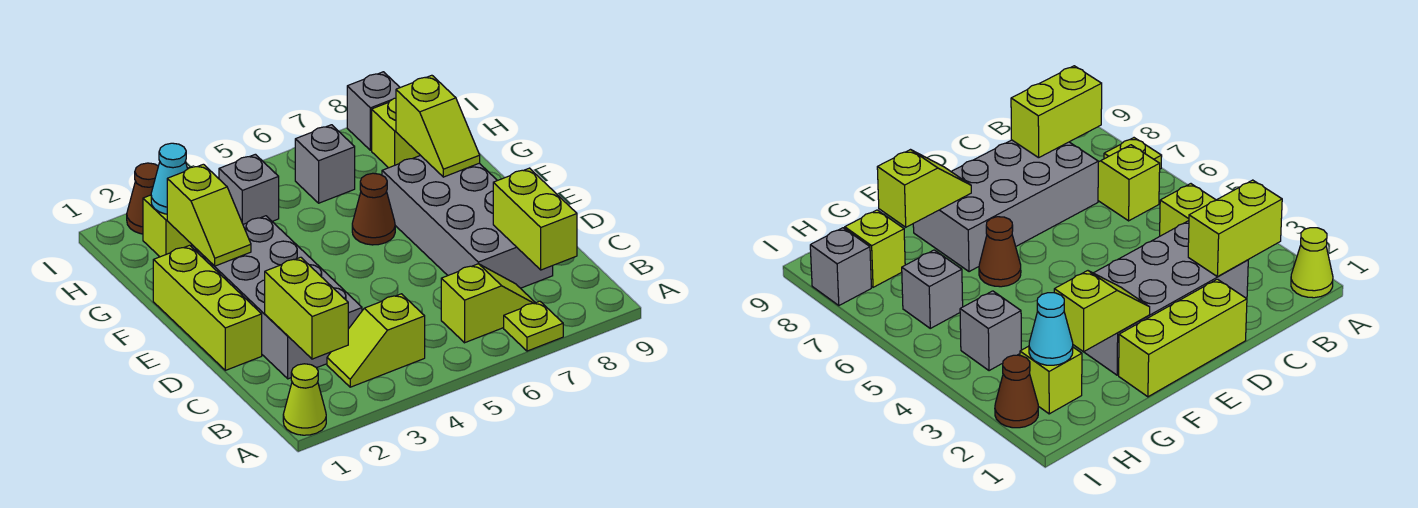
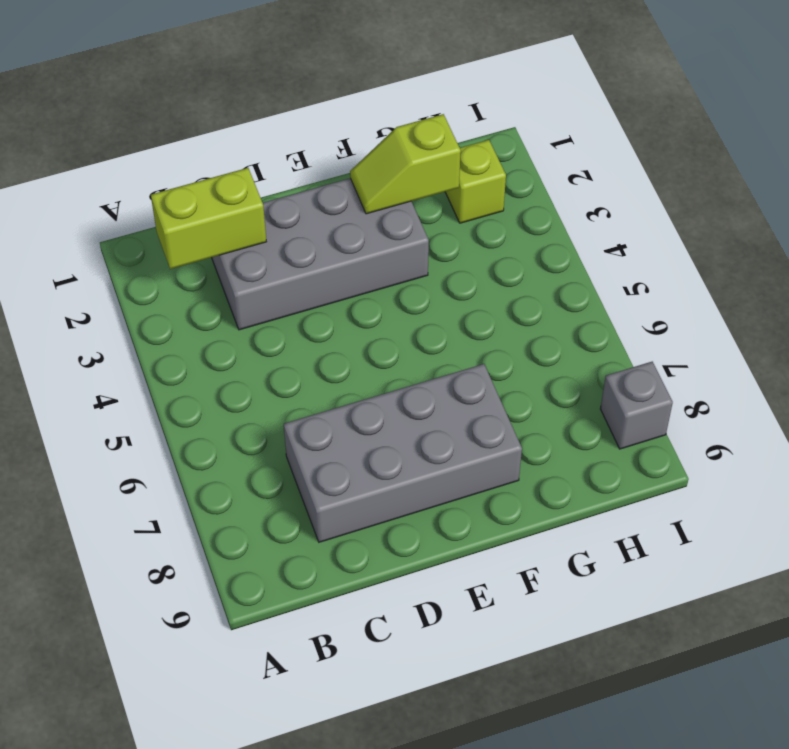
none -> lime 1x1 cone [283,364,326,435]
none -> lime 1x1 plate [504,301,563,351]
none -> lime 1x2 slope [327,294,425,387]

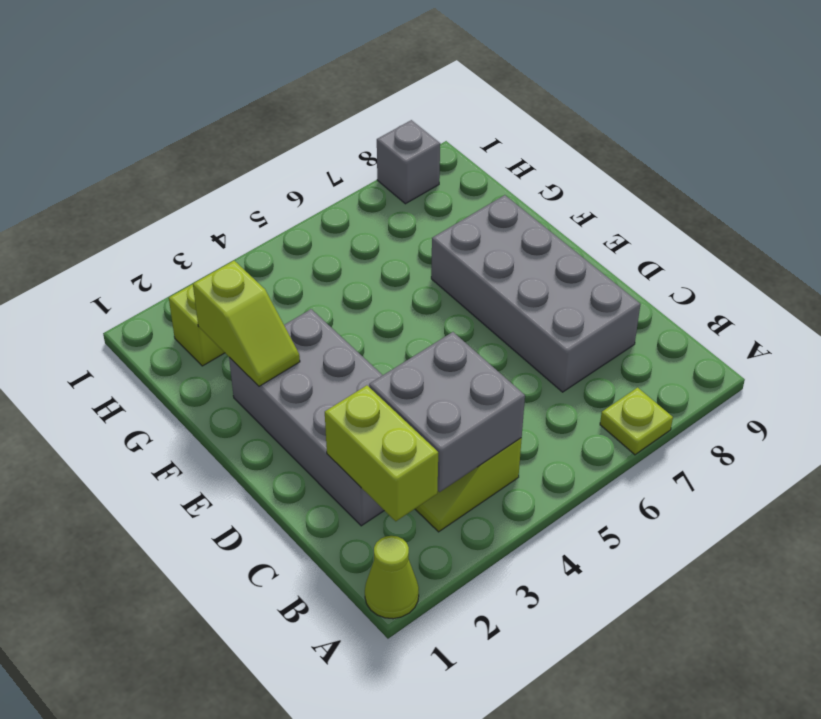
grey 2x2 brick [369,332,525,492] -> none
none -> lime 1x2 slope [441,264,535,343]
none -> lime 1x3 brick [153,245,262,370]
none -> brown 1x1 cone [352,173,395,245]

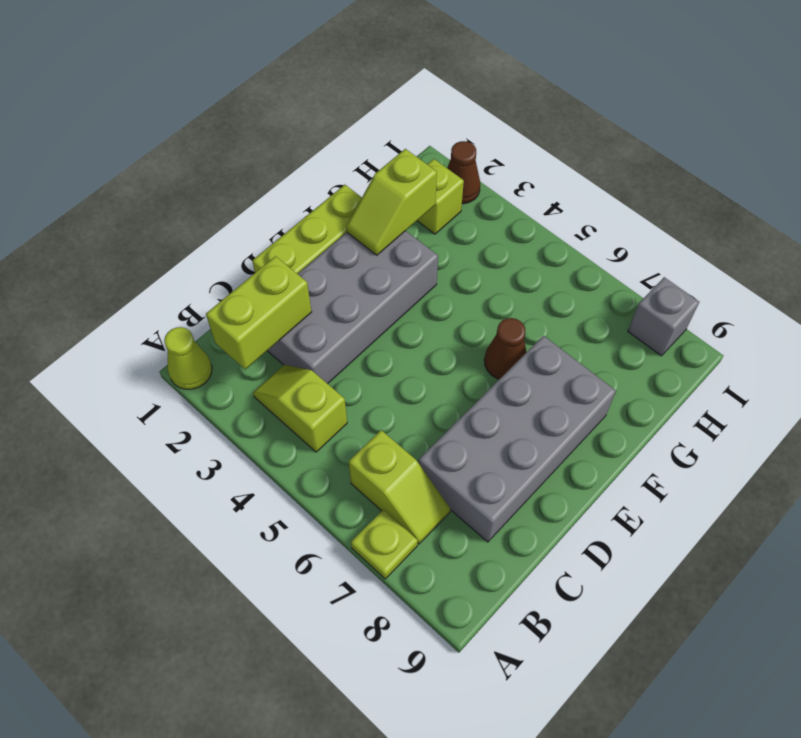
none -> grey 1x1 brick [219,154,279,224]
none -> grey 1x1 brick [295,125,355,203]
none -> lime 1x1 brick [372,98,420,168]

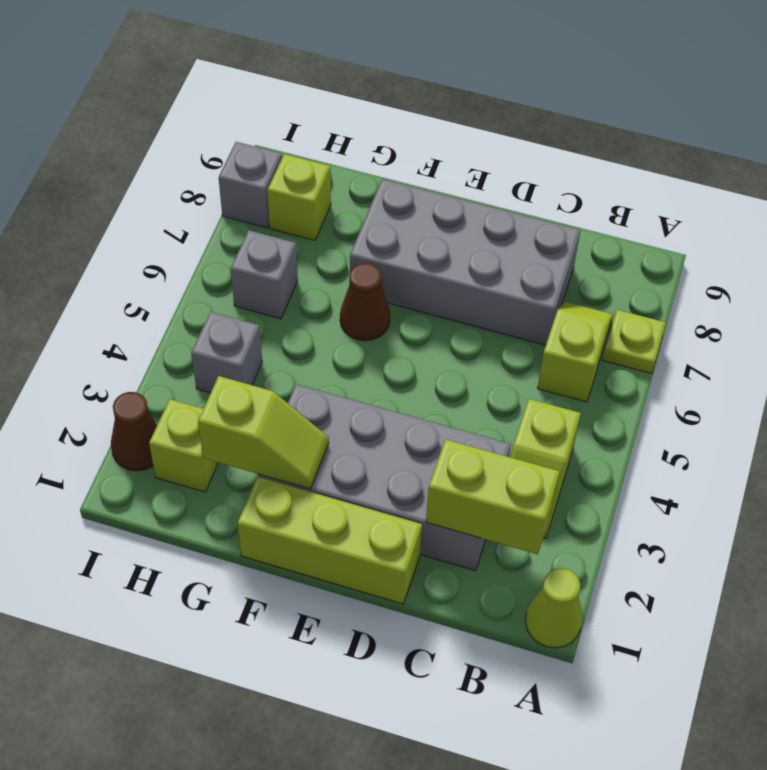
none -> lime 1x2 brick [493,168,577,270]
none -> lime 1x2 slope [396,75,480,177]
none -> cyan 1x1 cone [151,143,187,214]

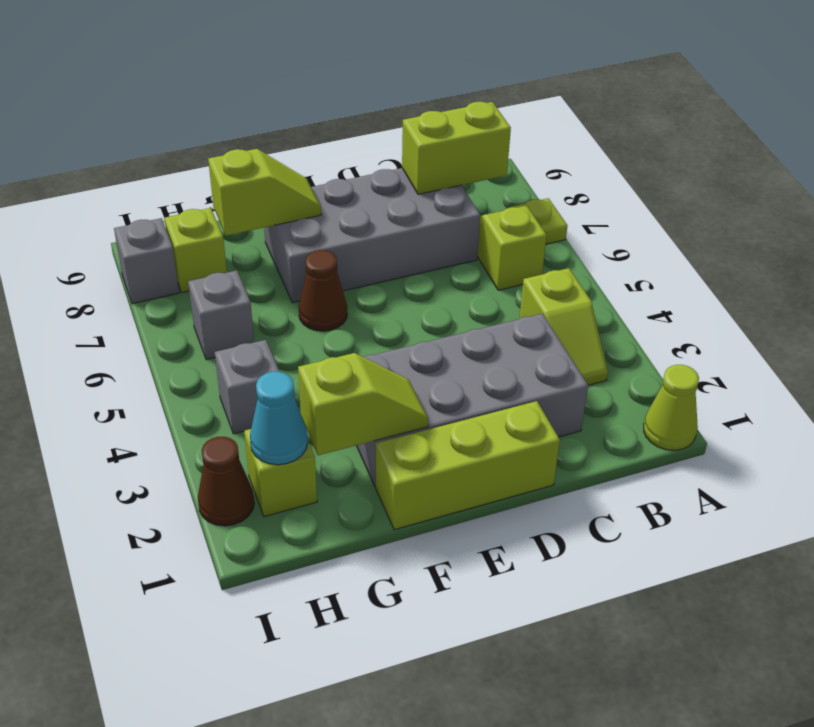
none -> lime 1x2 brick [265,257,348,359]

